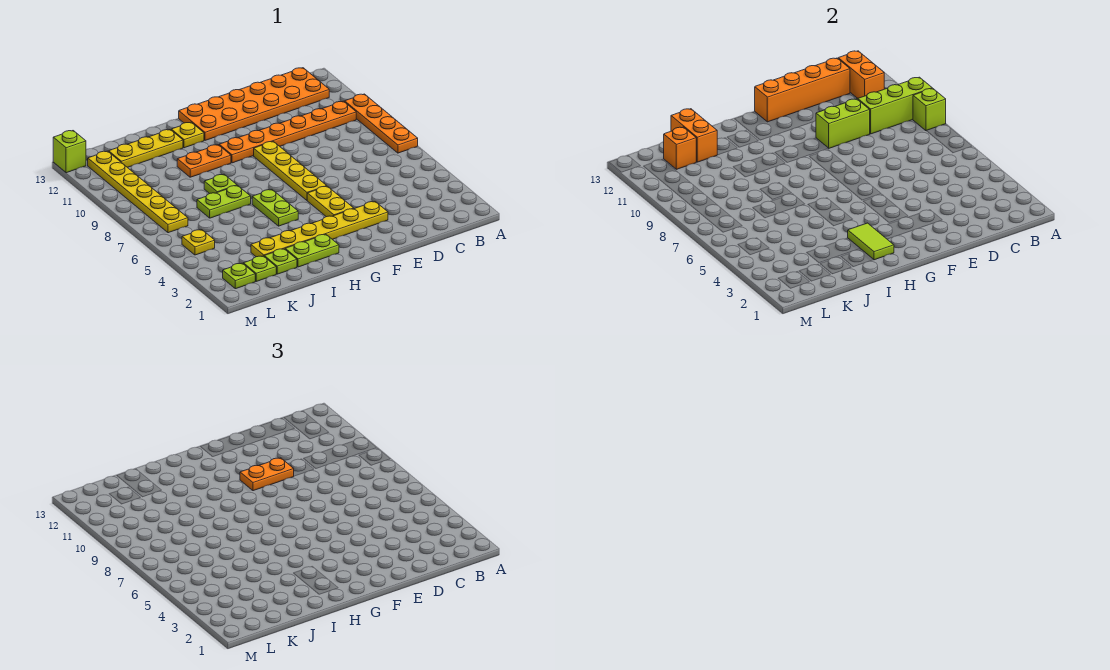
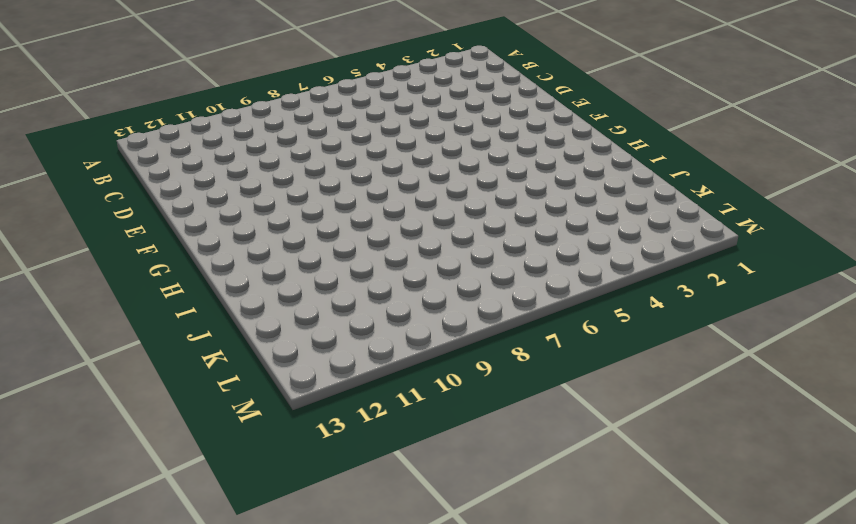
none -> orange 1x4 plate [345,94,418,153]
none -> orange 1x6 plate [219,101,356,163]
none -> orange 2x6 plate [179,68,329,140]

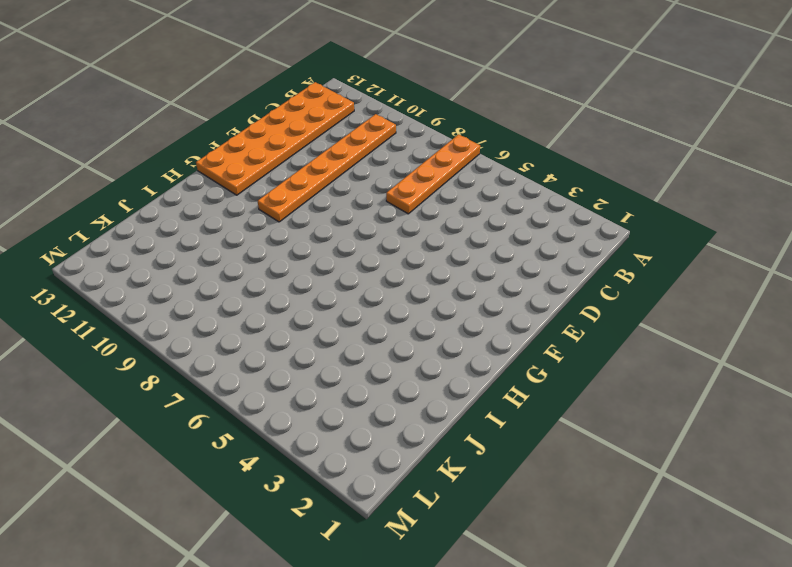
orange 1x4 plate [386,134,480,214] -> orange 1x4 plate turned to [345,94,418,153]
none -> yellow 1x6 plate [251,202,388,257]
none -> yellow 1x2 plate [307,186,354,217]
none -> yellow 1x4 plate [254,141,326,200]

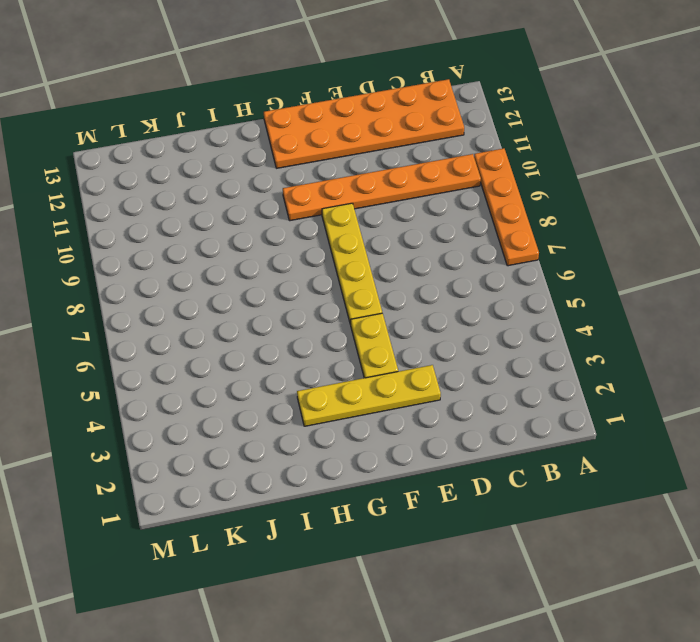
yellow 1x4 plate [297,365,441,426] -> yellow 1x6 plate [251,202,388,257]
none -> lime 1x2 plate [285,234,339,267]
none -> lime 1x2 plate [252,190,298,226]
none -> orange 1x2 plate [177,145,231,177]

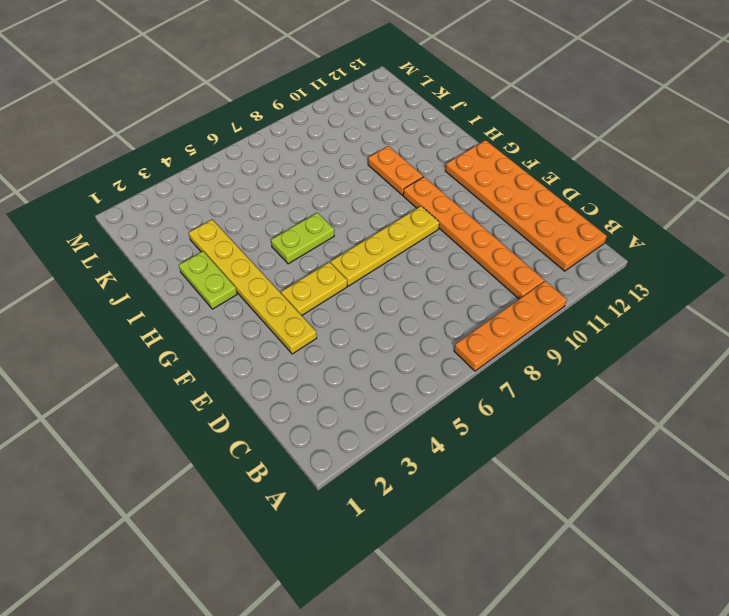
none -> yellow 1x1 plate [171,122,204,148]
none -> lime 1x2 plate [197,186,251,218]
none -> lime 1x1 plate [204,174,237,194]

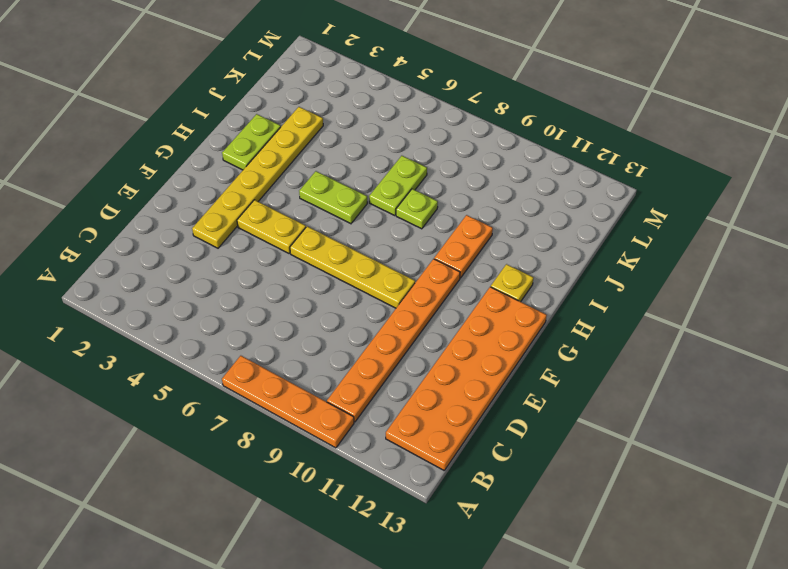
none -> yellow 1x3 plate [109,130,183,167]
none -> lime 1x1 plate [264,249,297,274]
none -> lime 1x1 plate [243,256,276,281]

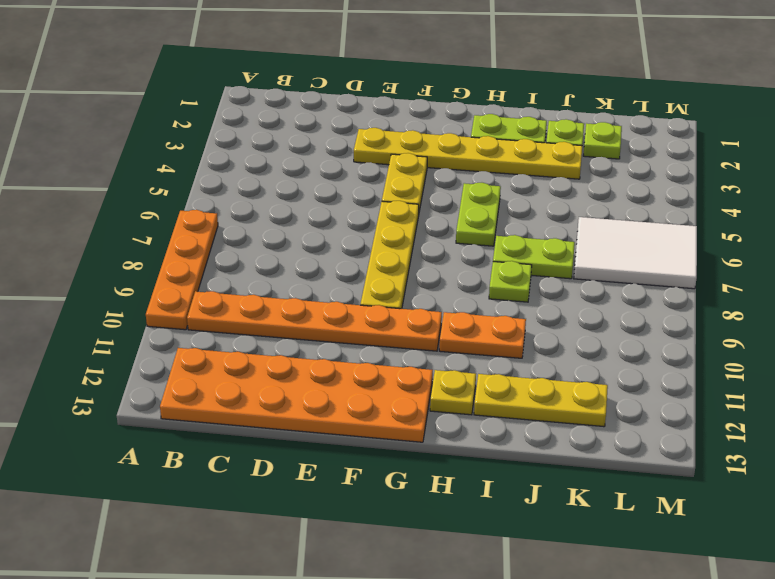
white 2x3 tile [574,217,697,289] -> yellow 1x6 plate [88,151,188,233]
none -> lime 1x1 plate [223,263,255,289]
none -> yellow 1x1 plate [182,230,215,255]
none -> lime 1x1 brick [53,131,86,173]

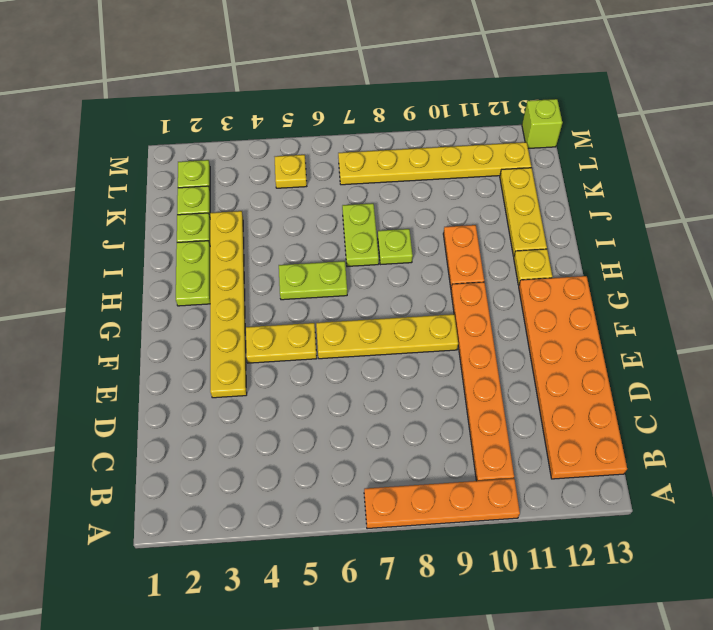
none -> lime 1x1 brick [913,88,946,131]
none -> lime 1x3 brick [858,77,932,134]
none -> orange 1x2 brick [838,51,884,98]

